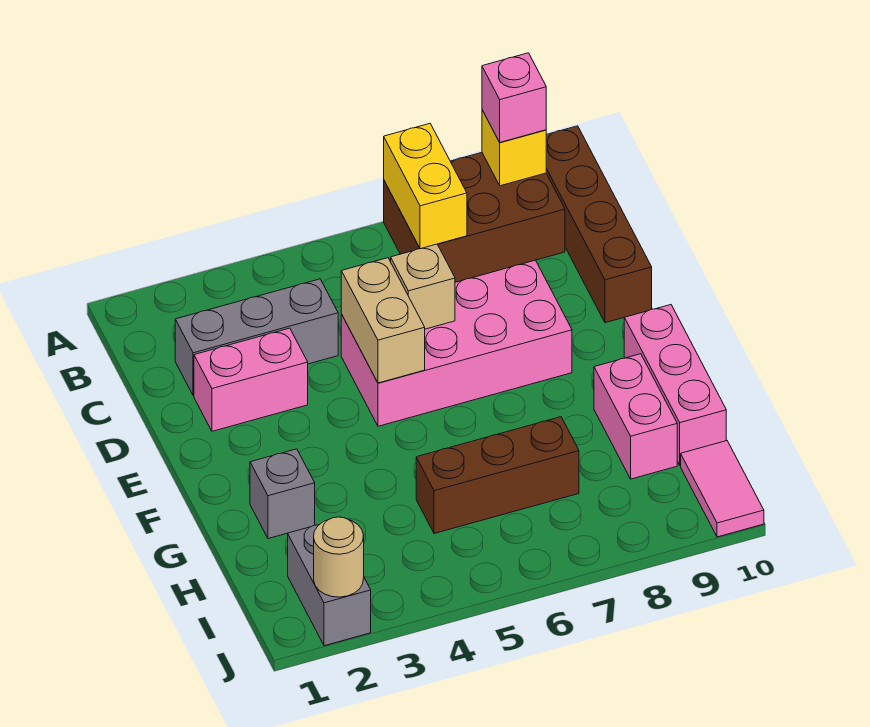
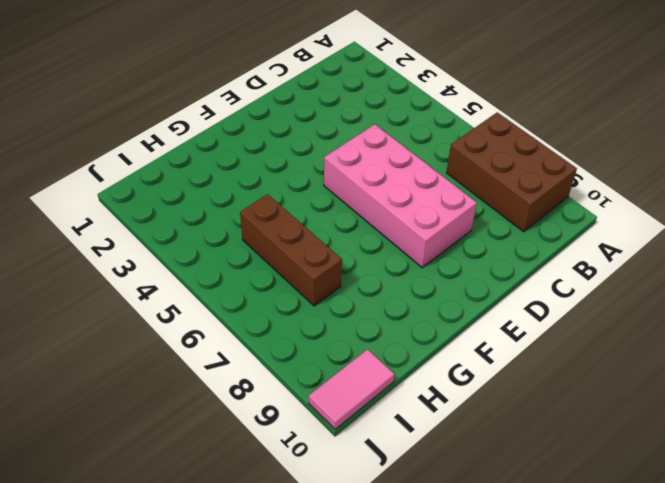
none -> brown 1x4 brick [546,126,652,323]
none -> grey 1x3 brick [175,279,338,396]
none -> pink 1x2 brick [194,328,308,431]

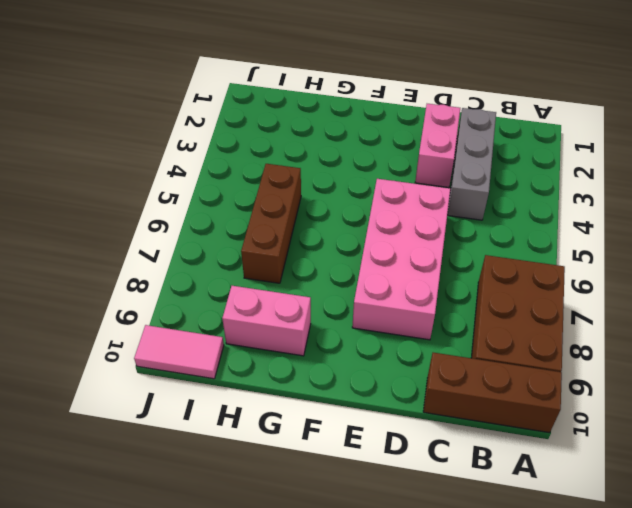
brown 1x3 brick [423,353,562,433] -> brown 1x4 brick [546,126,652,323]
none -> pink 1x3 brick [624,305,726,465]
none -> grey 1x1 brick [250,449,315,539]
none -> grey 1x2 brick [288,525,371,646]

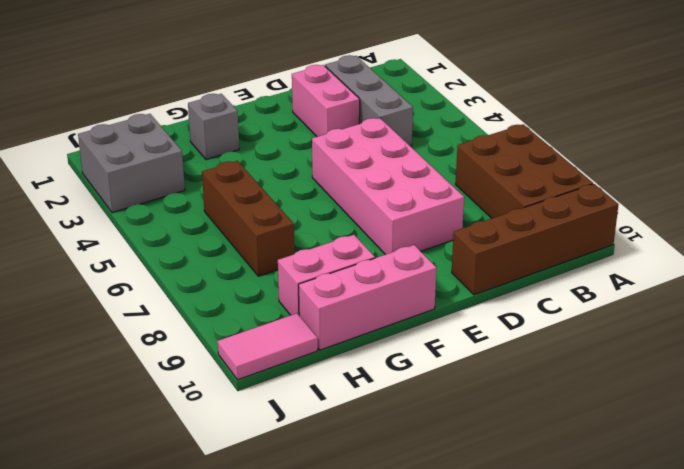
grey 2x2 brick [78,114,185,213] -> grey 1x2 brick [288,525,371,646]
none -> yellow 1x2 brick [384,124,467,249]
none -> yellow 1x1 brick [482,110,546,186]
none -> tan 1x2 brick [341,258,425,383]

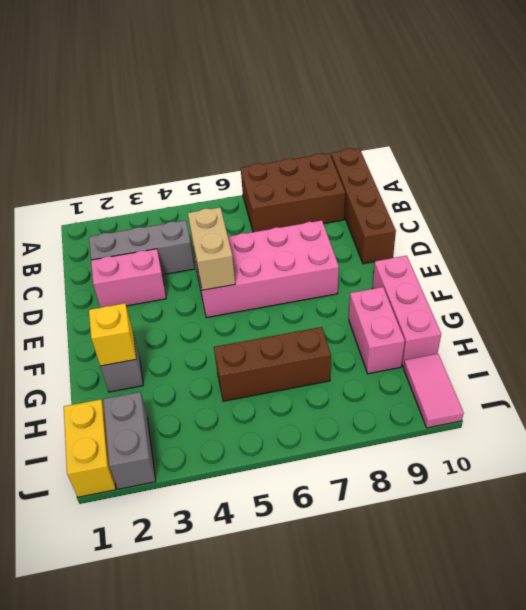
yellow 1x1 brick [89,303,136,366] -> yellow 1x1 brick moved to [482,110,546,186]
yellow 1x2 brick [64,399,116,497] -> yellow 1x2 brick moved to [384,124,467,249]
none -> tan 1x1 brick [391,244,455,329]
none -> tan 1x1 round brick [314,517,364,597]
none -> pink 1x1 brick [482,53,546,142]

